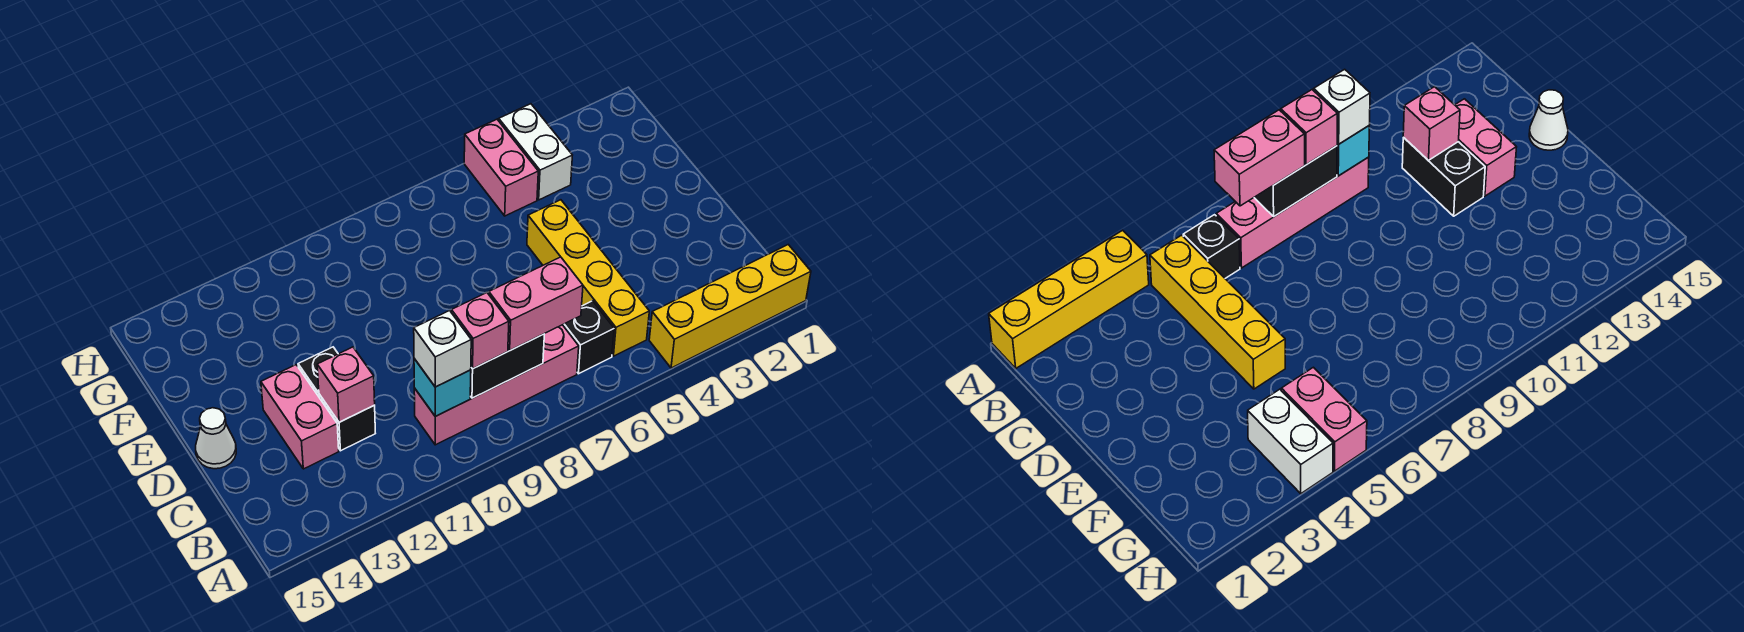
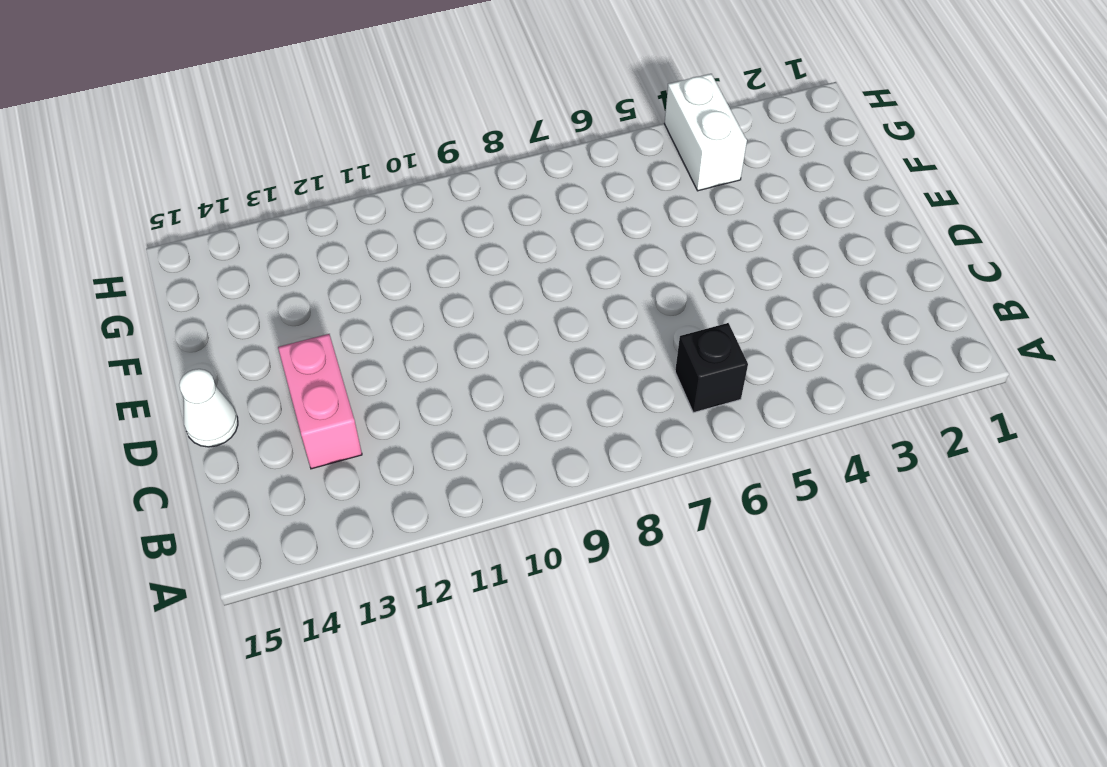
none -> yellow 1x4 brick [649,245,811,368]
none -> yellow 1x4 brick [527,200,649,356]
none -> pink 1x4 brick [414,325,579,445]

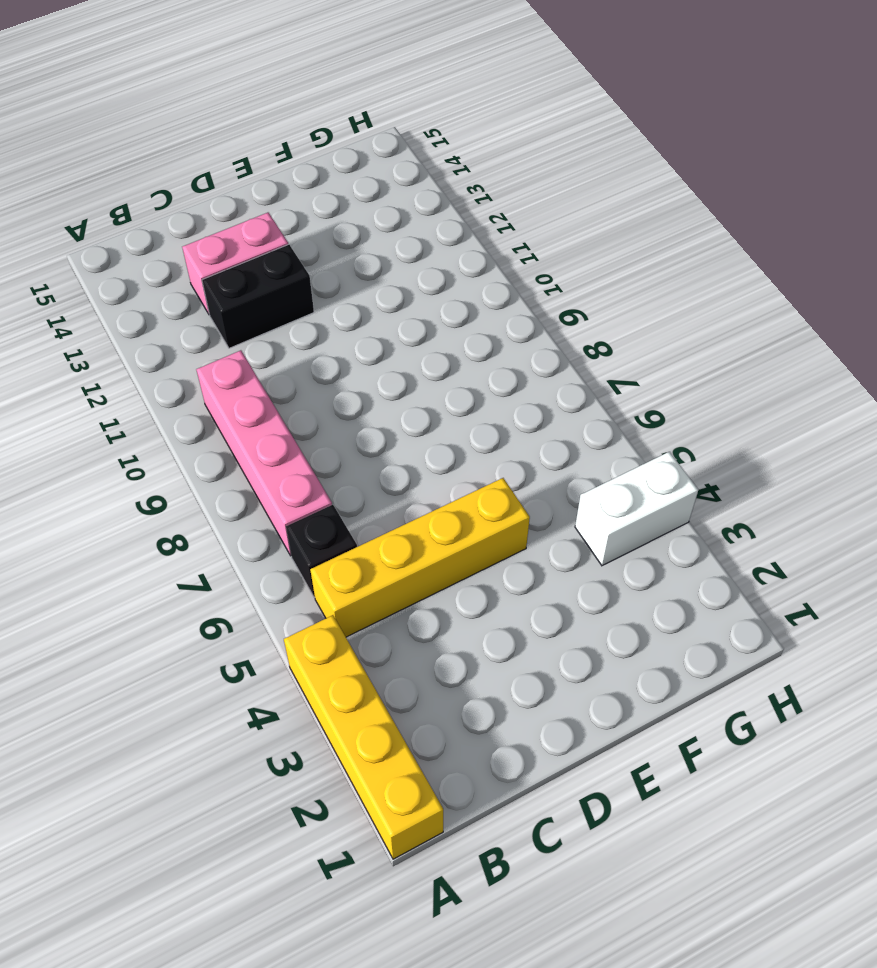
none -> white 1x1 cone [196,408,236,469]
none -> pink 1x2 brick [464,119,538,216]
none -> black 1x2 brick [470,334,544,398]

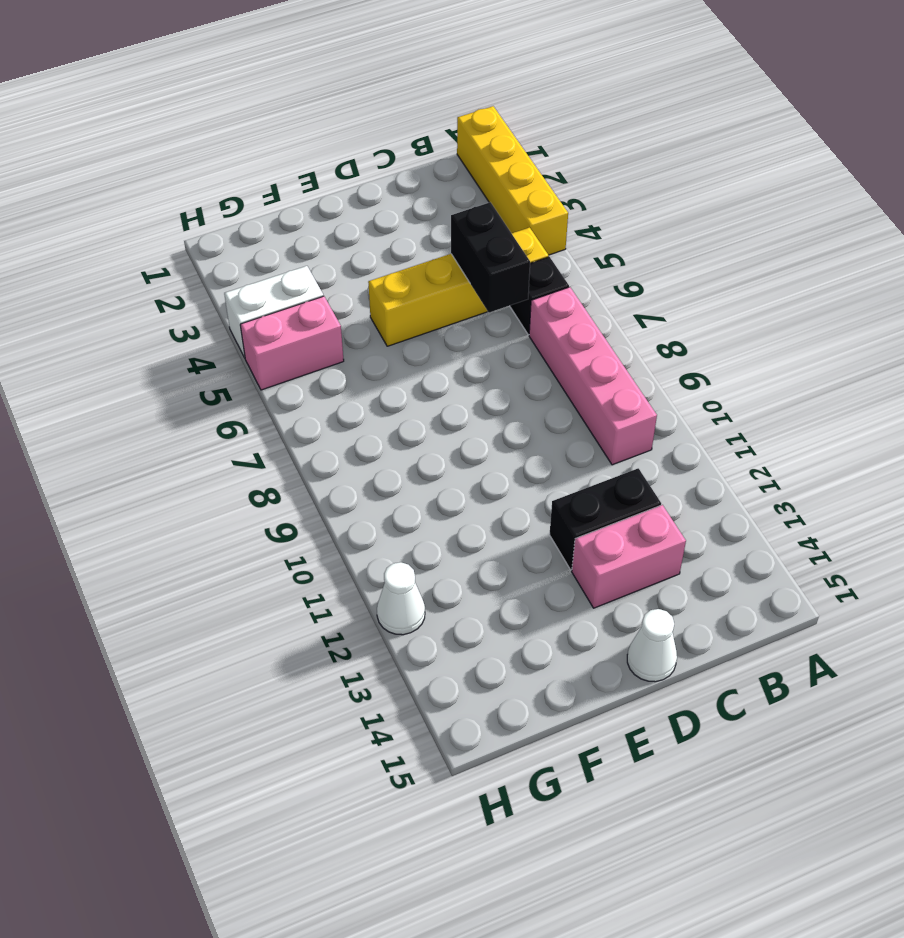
black 1x2 brick [451,202,530,313] -> black 1x2 brick moved to [470,334,544,398]
white 1x1 cone [377,562,425,635] -> none
none -> cyan 1x1 brick [414,359,471,416]
none -> pink 1x1 brick [317,347,375,422]
none -> pink 1x2 brick [489,257,583,350]

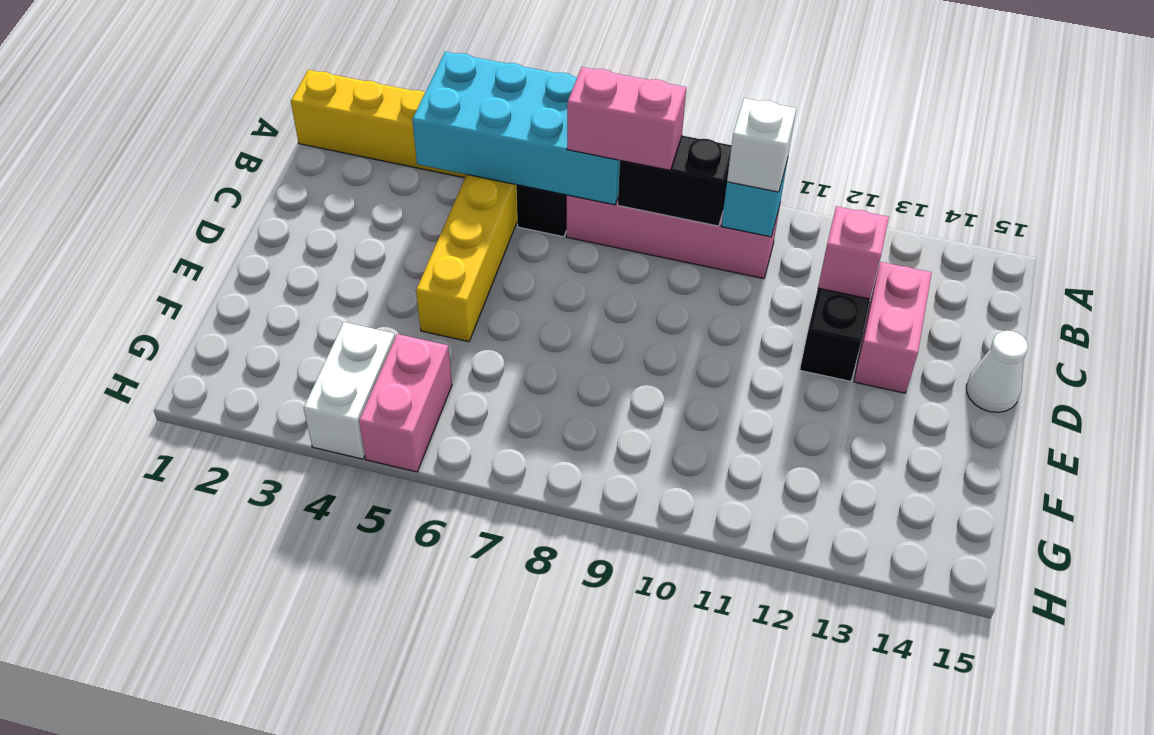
cyan 2x4 brick [412,52,620,205] -> none
none -> pink 1x1 brick [451,293,509,369]

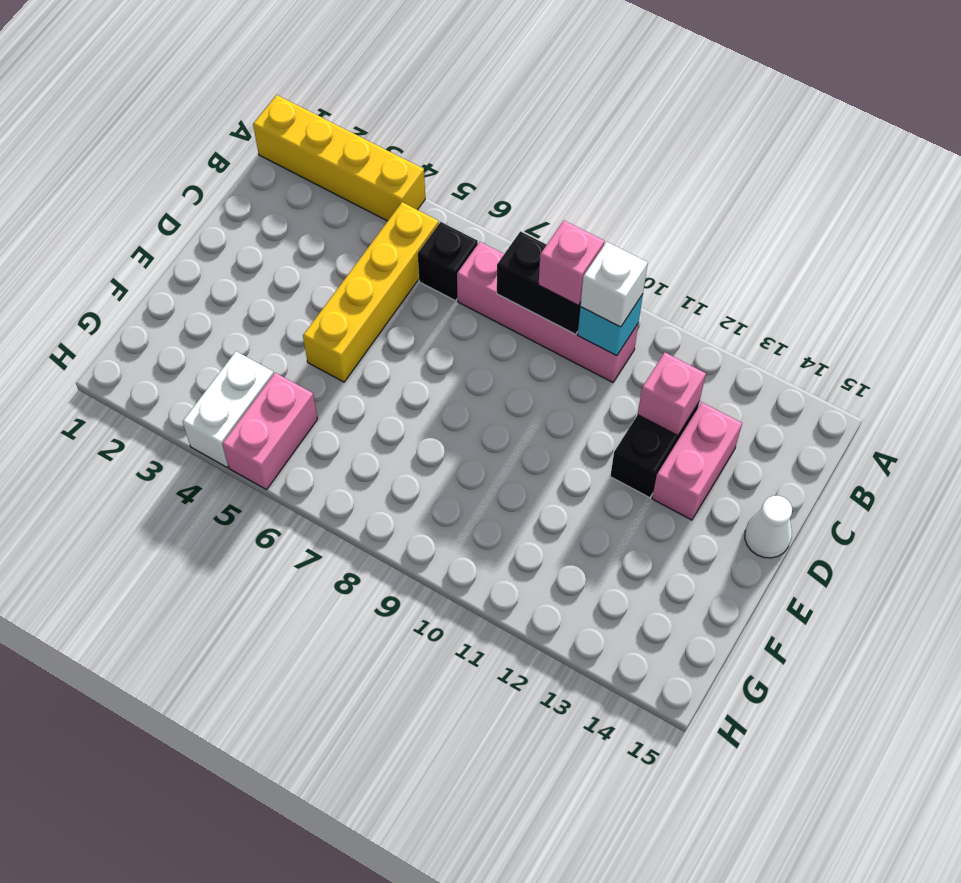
none -> pink 1x2 brick [489,257,583,350]

